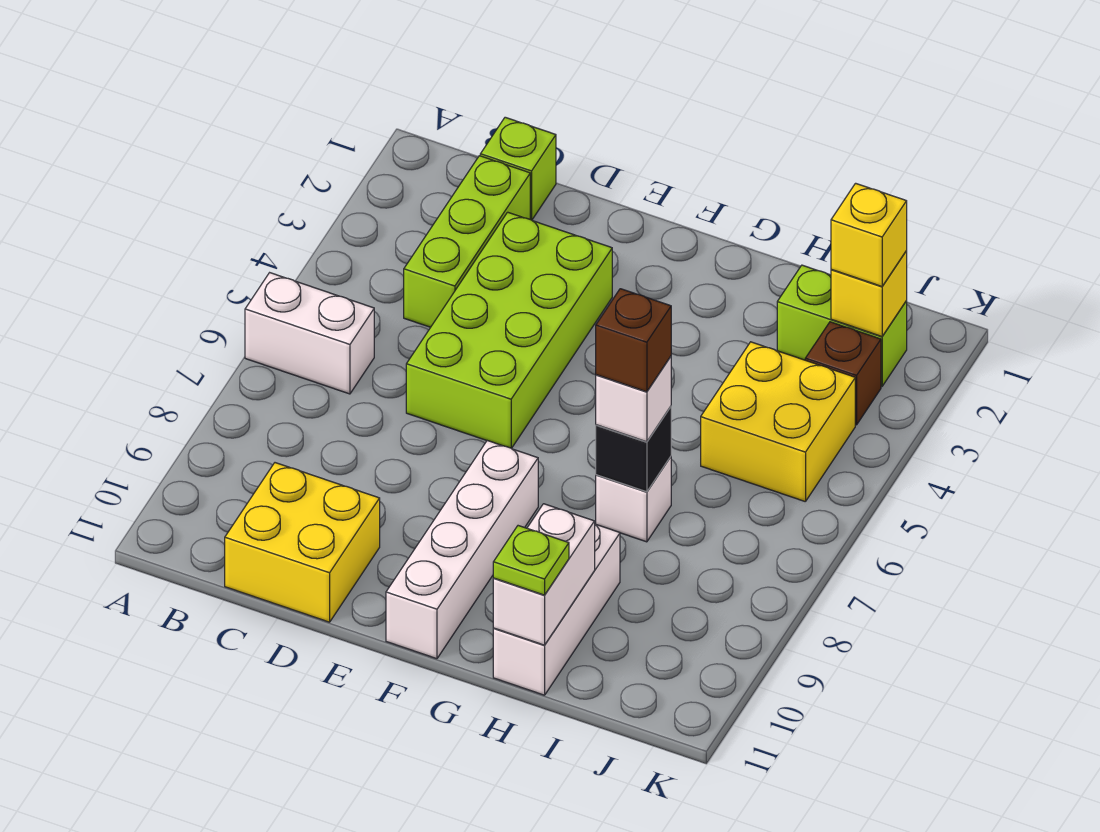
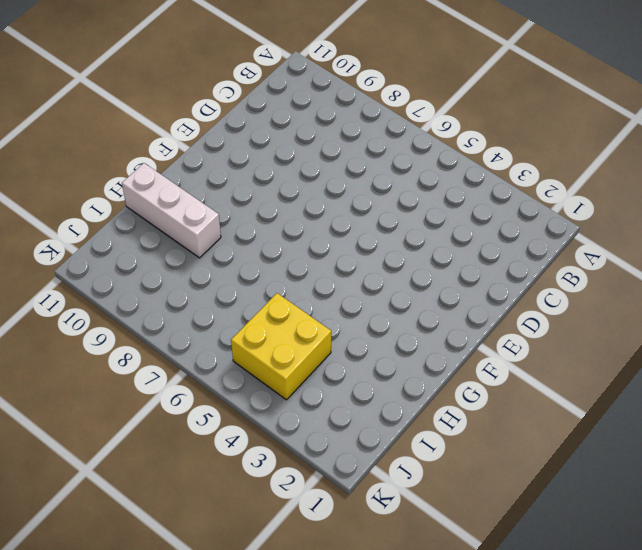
none -> white 1x2 brick [245,273,374,394]
none -> lime 1x1 brick [480,117,556,220]
none -> lime 1x3 brick [404,156,530,327]

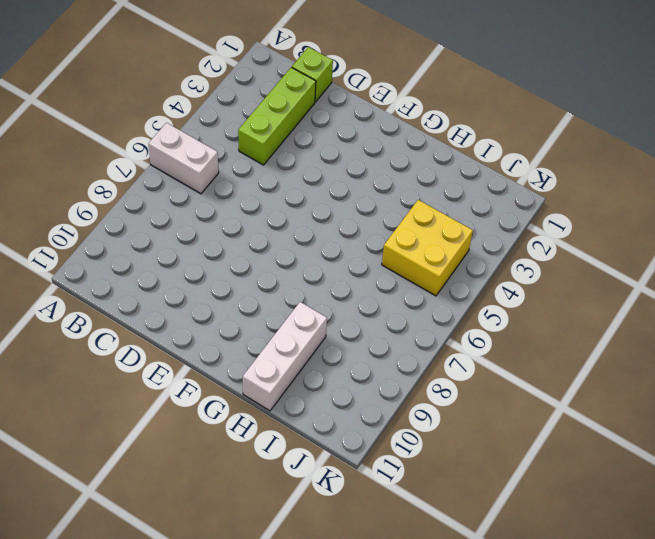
none -> yellow 2x2 brick [225,463,380,622]
none -> lime 2x4 brick [406,212,612,448]
none -> white 1x4 brick [386,441,538,659]

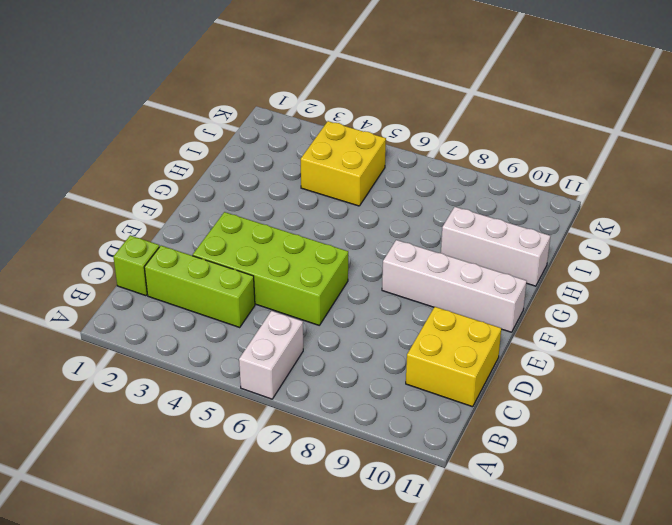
none -> white 1x1 brick [596,457,671,542]
none -> lime 1x2 brick [777,265,907,386]
none -> brown 1x1 brick [805,322,881,425]

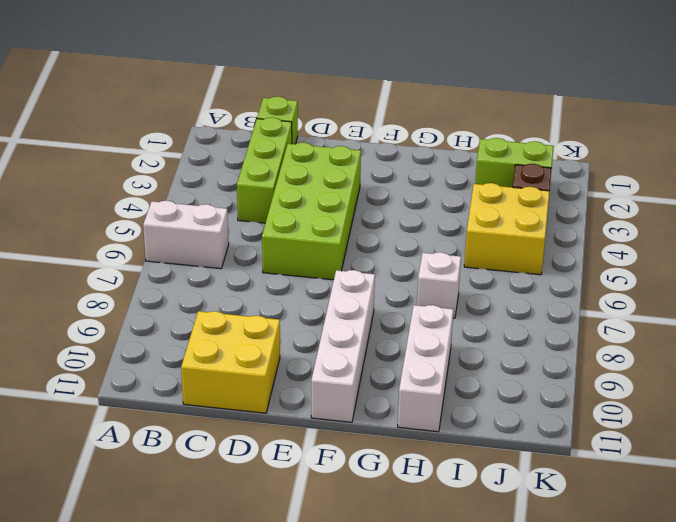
none -> black 1x1 brick [596,407,671,492]
none -> white 1x2 brick [493,504,595,645]
none -> yellow 1x1 brick [831,251,907,336]

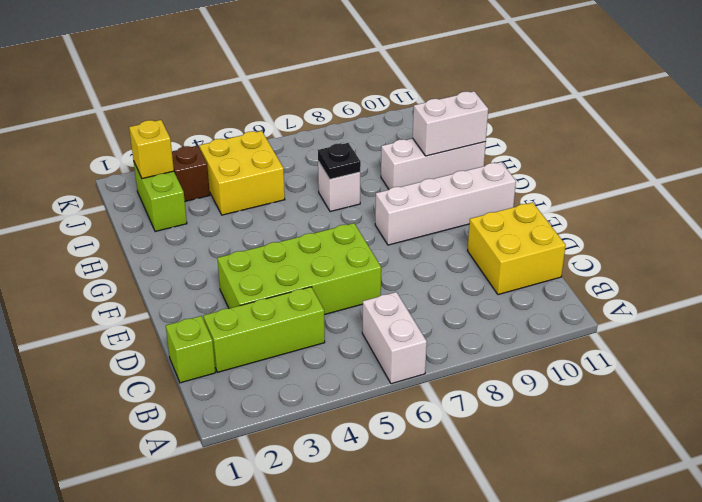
black 1x1 plate [318,143,361,179] -> black 1x1 brick [596,407,671,492]
none -> white 1x1 brick [596,357,671,442]
none -> lime 1x1 plate [493,526,569,595]
none -> yellow 1x1 brick [831,183,907,286]

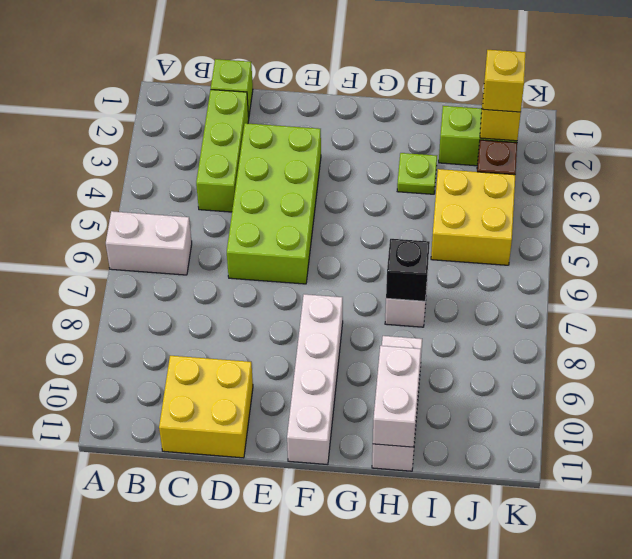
lime 1x1 plate [397,153,437,194] -> lime 1x1 plate moved to [493,526,569,595]
none -> white 1x1 brick [596,357,671,442]
none -> brown 1x1 brick [596,289,671,392]

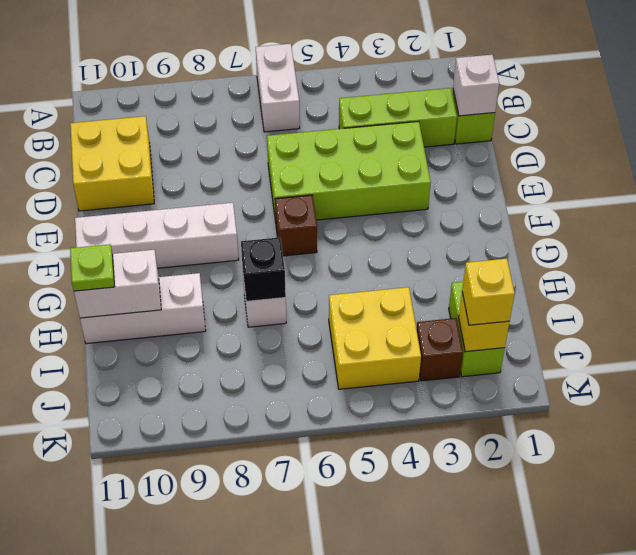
white 1x1 brick [453,55,499,116] -> white 1x1 brick moved to [596,357,671,442]
brown 1x1 brick [275,195,317,256] -> brown 1x1 brick moved to [596,289,671,392]

